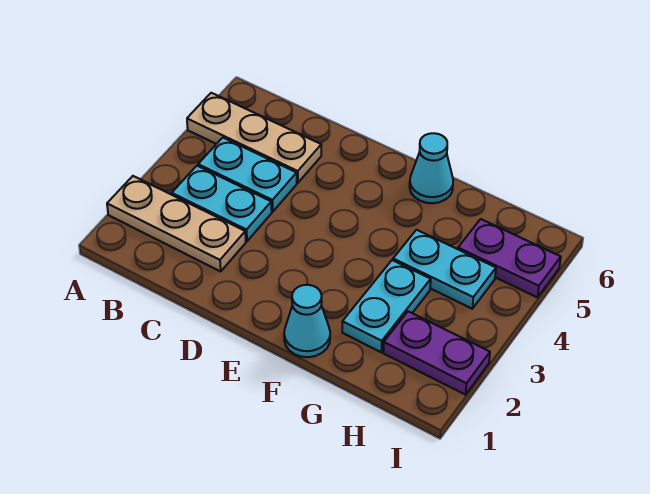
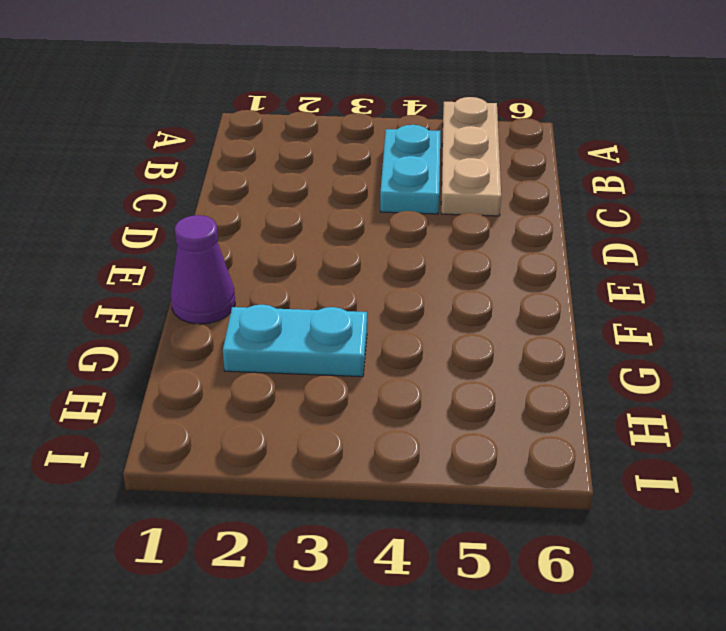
purple 1x1 cone [171,215,235,324] -> cyan 1x1 cone [284,285,330,357]
none -> tan 1x3 plate [107,176,246,271]
none -> cyan 1x2 plate [172,166,272,241]

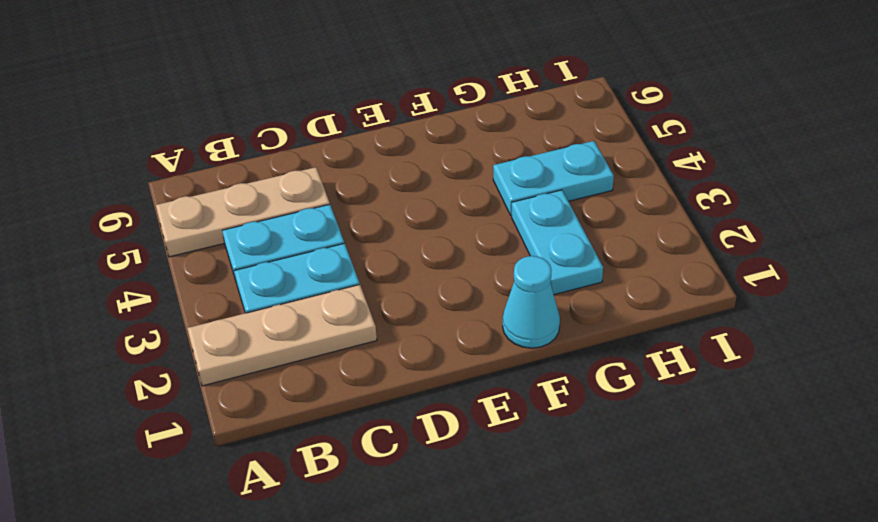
none -> cyan 1x1 cone [410,133,453,203]
none -> purple 1x2 plate [383,311,490,395]

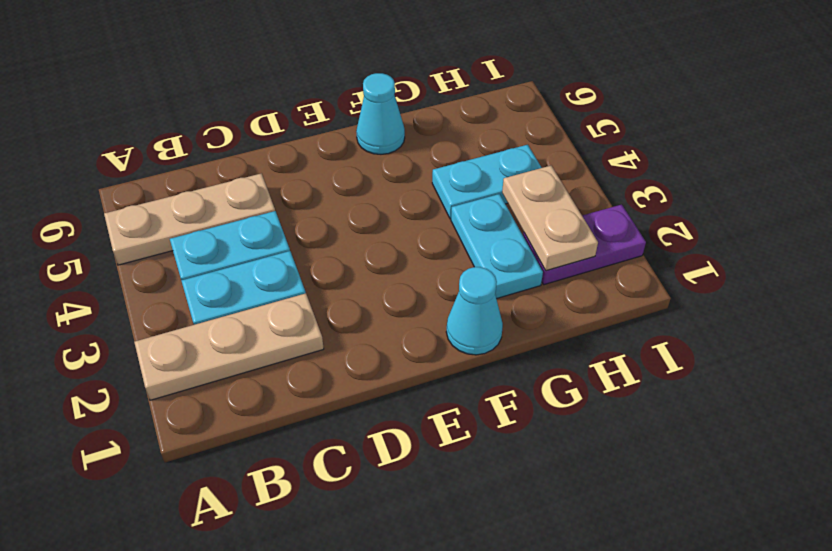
tan 1x2 plate [502,166,598,271] -> none
none -> purple 1x2 plate [458,219,561,297]

